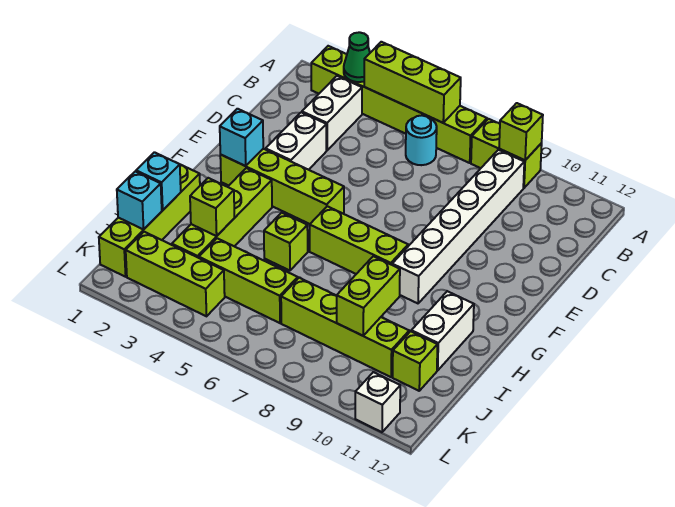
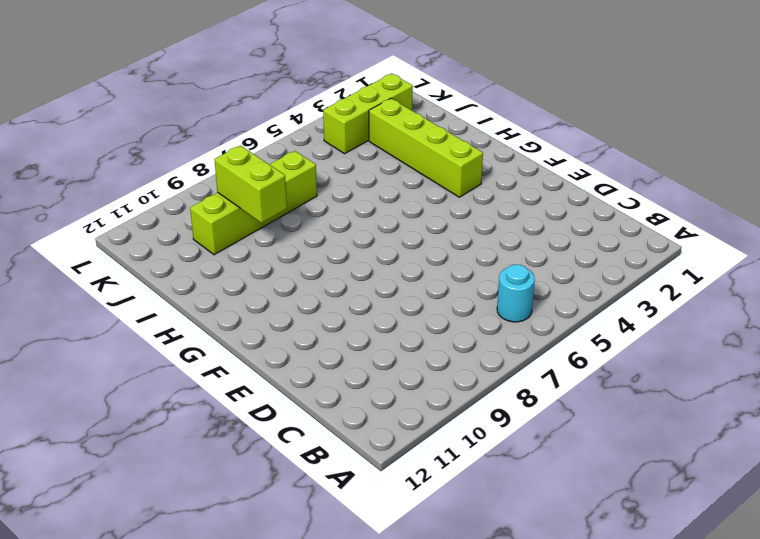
none -> lime 1x6 brick [311,46,487,163]
none -> lime 1x2 brick [471,119,542,188]
none -> white 1x2 brick [302,76,362,150]

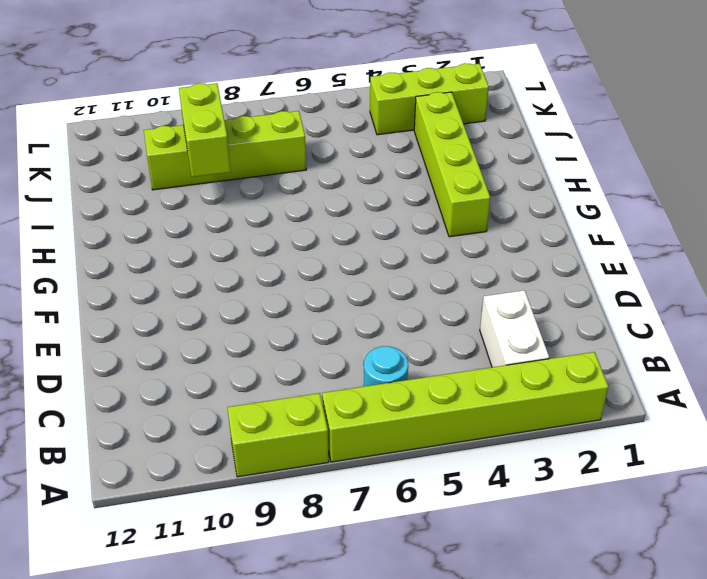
none -> white 1x6 brick [392,150,524,303]
none -> white 1x2 brick [266,112,326,170]
none -> lime 1x4 brick [220,149,344,224]

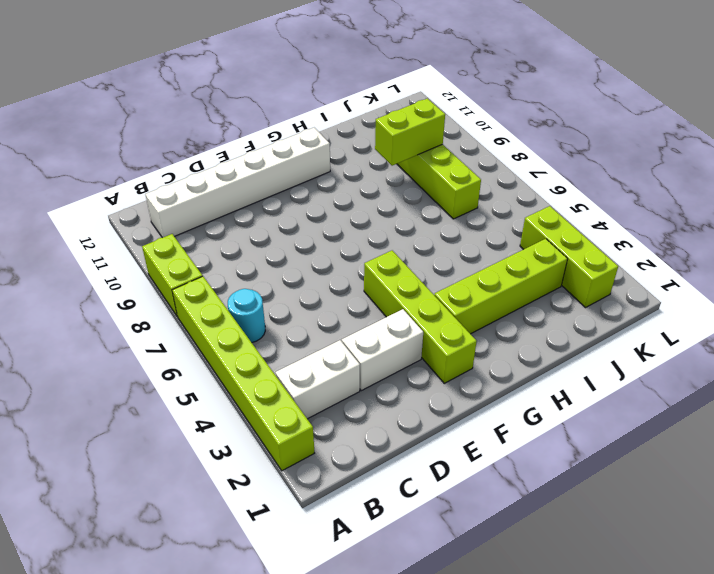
white 1x6 brick [145,128,330,238] -> white 1x6 brick moved to [392,150,524,303]
none -> lime 1x3 brick [310,206,408,274]
none -> lime 1x4 brick [99,165,200,277]
none -> lime 1x1 brick [264,213,308,271]

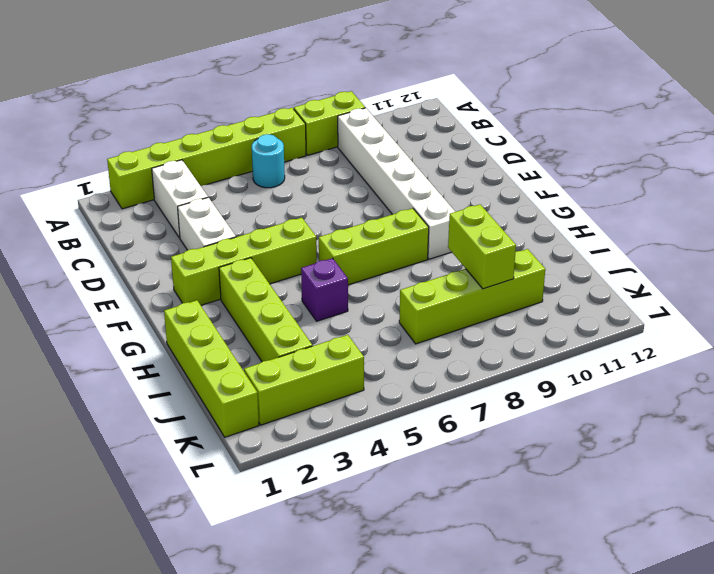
purple 1x1 brick [301,258,348,321] -> lime 1x1 brick [264,213,308,271]
none -> white 1x2 brick [411,291,474,370]
none -> lime 1x3 brick [199,238,298,323]
none -> lime 1x1 brick [393,331,437,391]

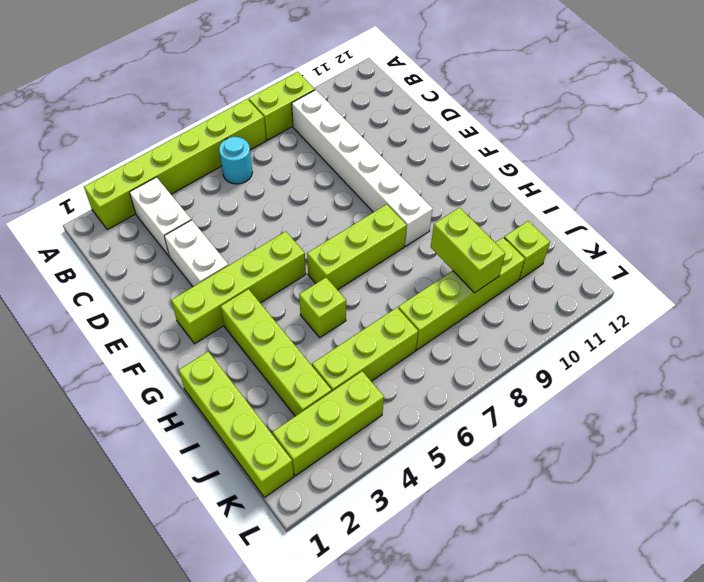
none -> white 1x2 brick [411,291,474,370]
none -> white 1x1 brick [355,372,400,432]
none -> green 1x1 cone [344,32,370,82]

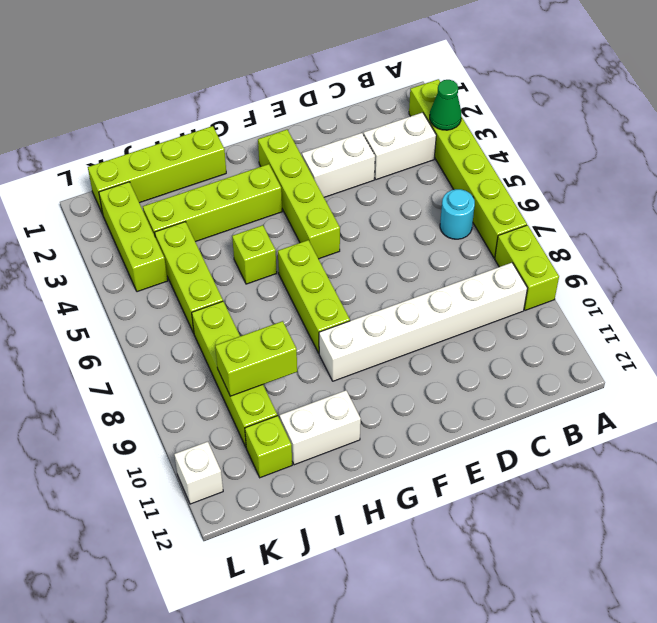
none -> lime 1x3 brick [364,42,461,123]
none -> lime 1x1 brick [499,103,543,160]
none -> cyan 1x1 brick [220,109,263,166]

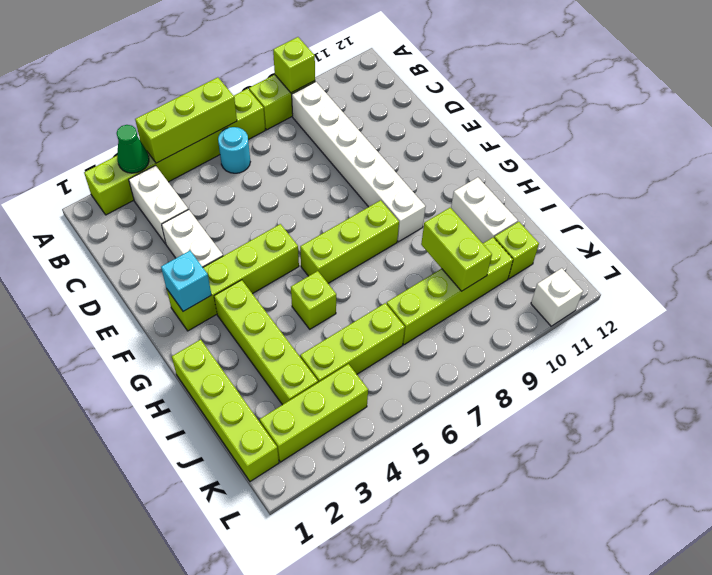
none -> cyan 1x1 brick [136,152,181,210]
none -> lime 1x1 brick [190,178,235,236]
none -> cyan 1x1 brick [117,171,162,229]

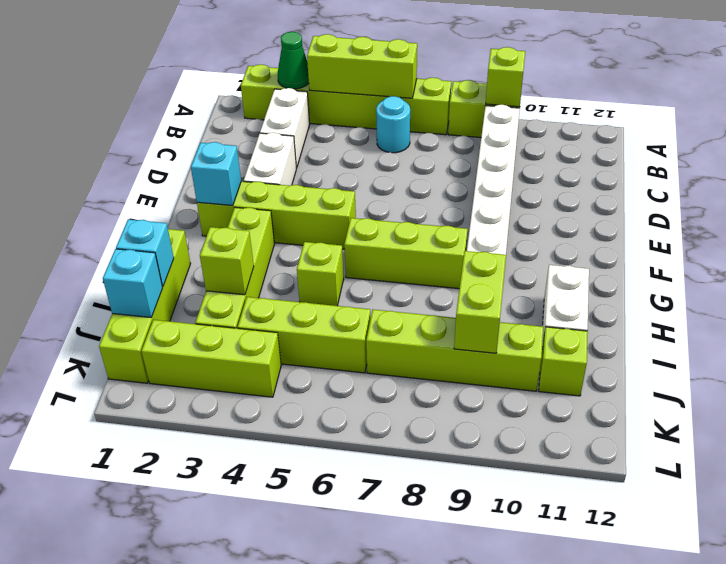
none -> white 1x1 brick [355,372,400,432]

